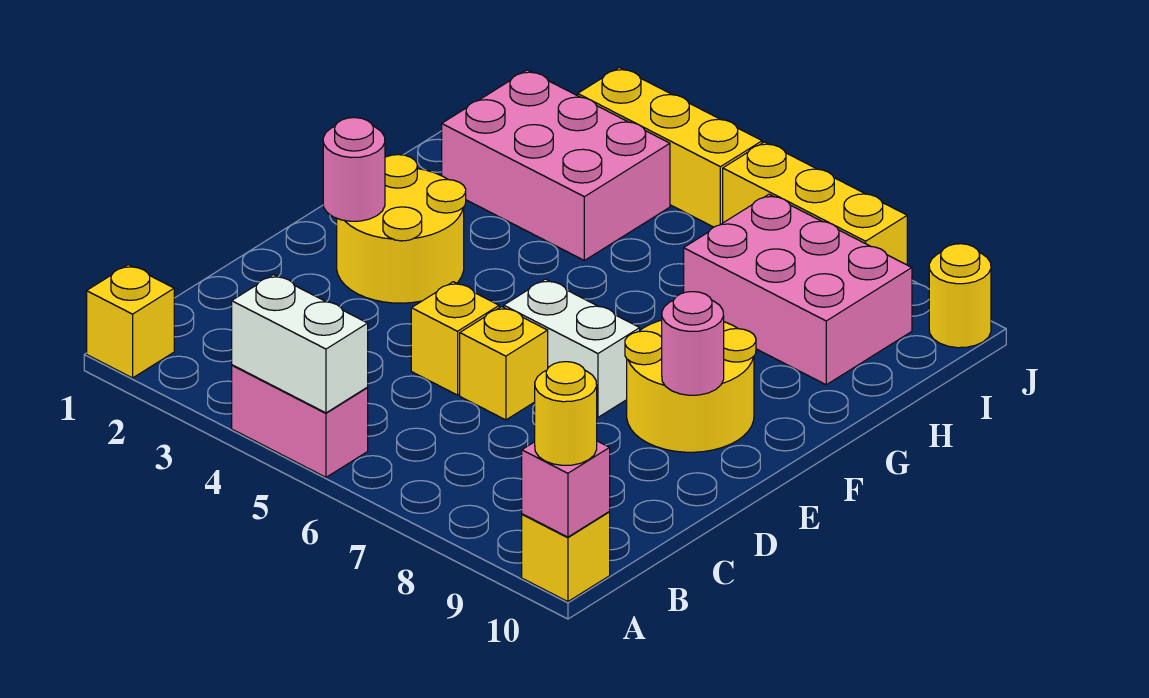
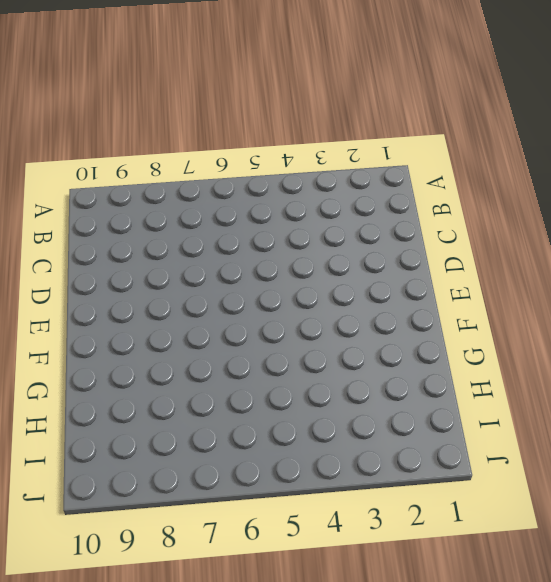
none -> yellow 1x1 brick [87,265,174,378]
none -> pink 1x2 brick [232,365,368,477]
none -> yellow 1x1 brick [522,512,610,602]

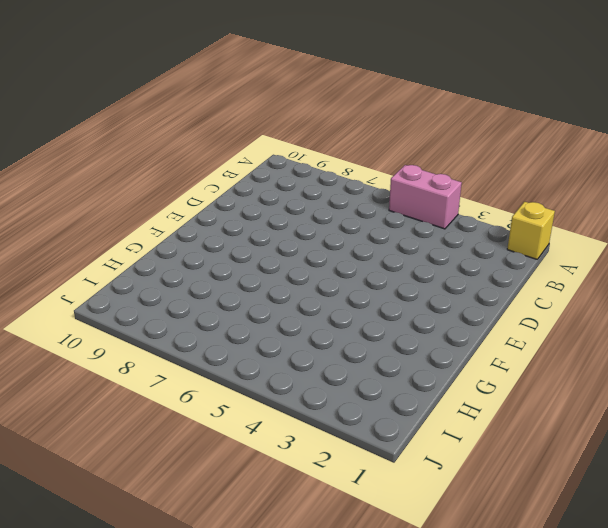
none -> yellow 1x1 brick [522,512,610,602]
none -> yellow 1x1 brick [411,282,499,395]
none -> yellow 1x1 brick [460,307,548,420]

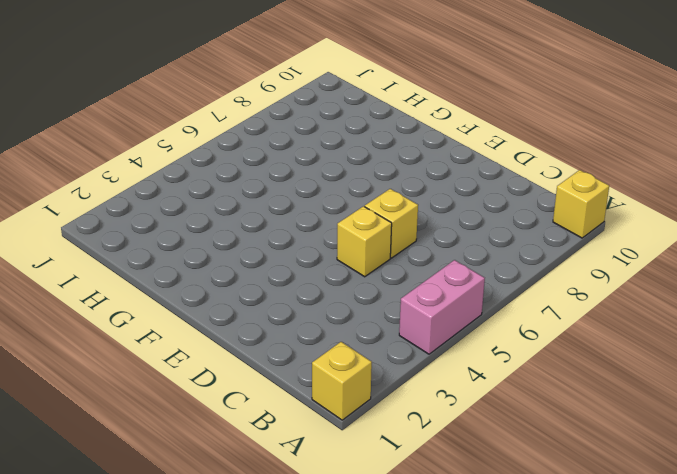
none -> yellow 2x2 round brick [337,155,466,303]
none -> white 1x2 brick [504,279,640,417]
none -> yellow 2x2 round brick [625,320,756,452]

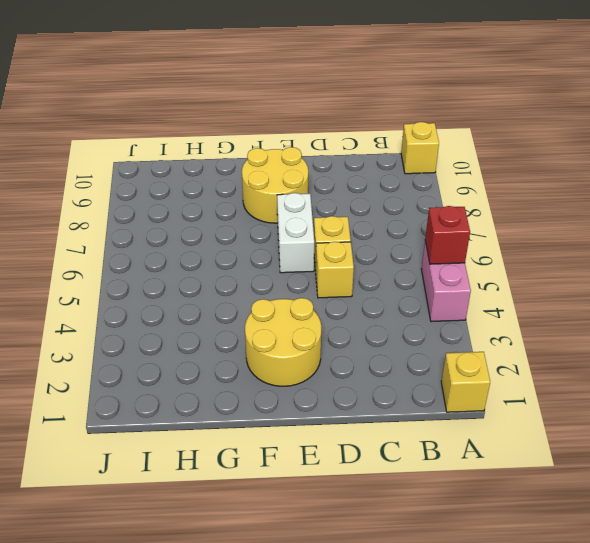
red 1x1 brick [425,206,470,264] -> white 1x2 brick [232,275,368,413]
none -> pink 2x3 brick [442,70,670,260]
none -> pink 2x3 brick [684,194,912,385]
none -> yellow 1x3 brick [578,67,762,227]

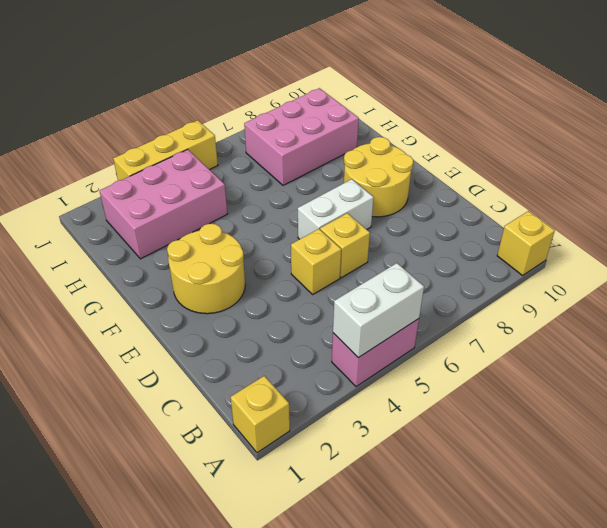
none -> yellow 1x3 brick [723,142,907,265]
none -> yellow 1x1 round brick [929,244,991,348]
none -> pink 1x1 brick [522,441,610,537]

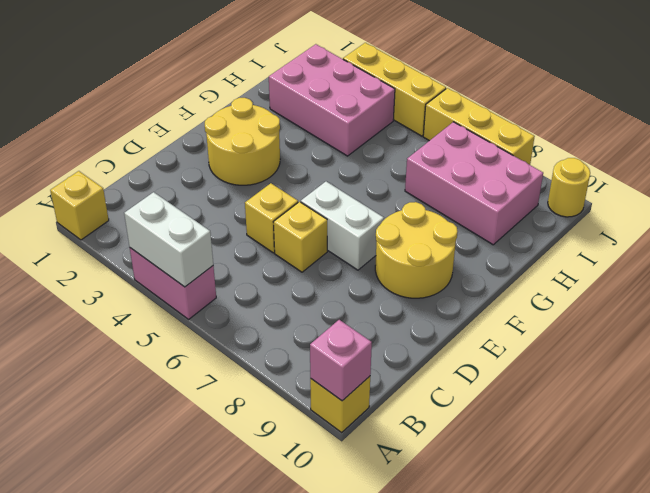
none -> pink 1x1 round brick [323,118,385,221]
none -> pink 1x1 round brick [662,292,724,395]
none -> yellow 1x1 round brick [535,362,597,465]

